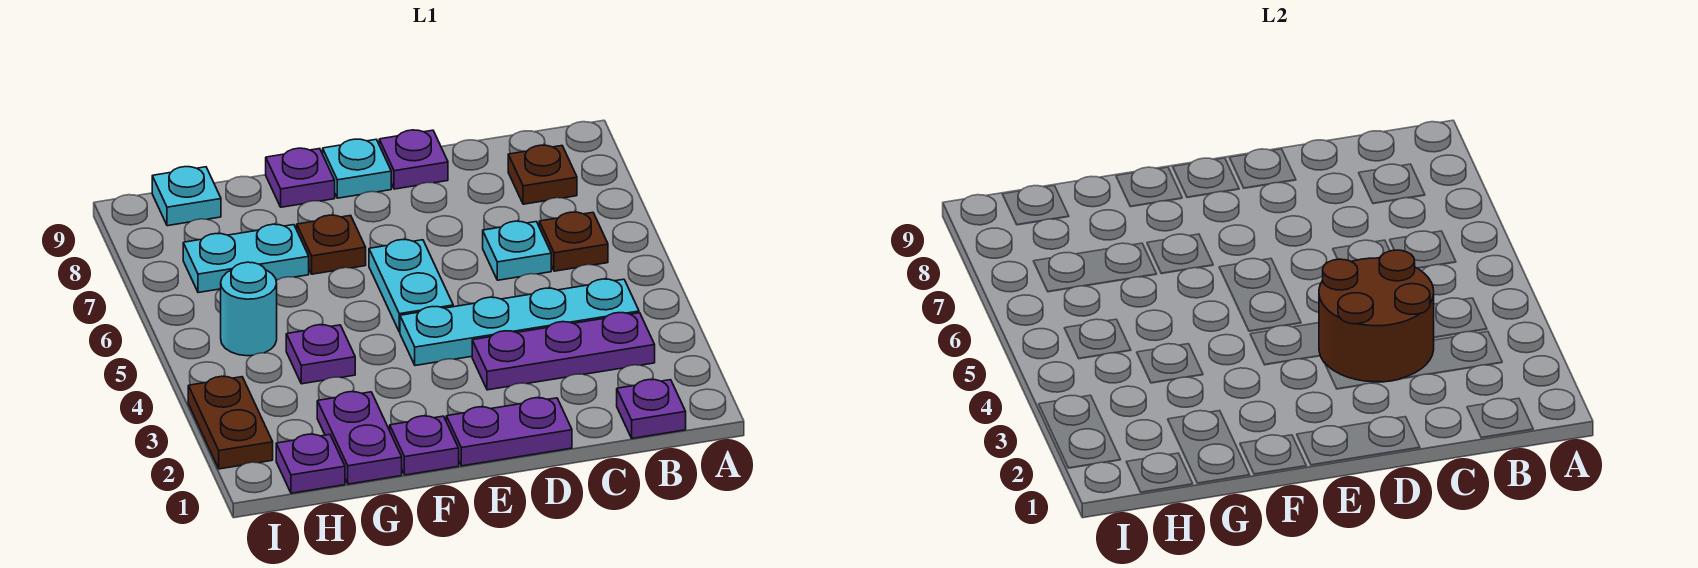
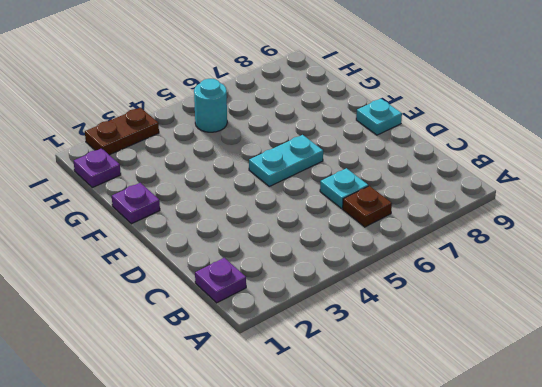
none -> purple 1x3 plate [472,313,655,390]
none -> cyan 1x4 plate [400,279,639,366]
none -> brown 1x1 plate [508,145,577,204]

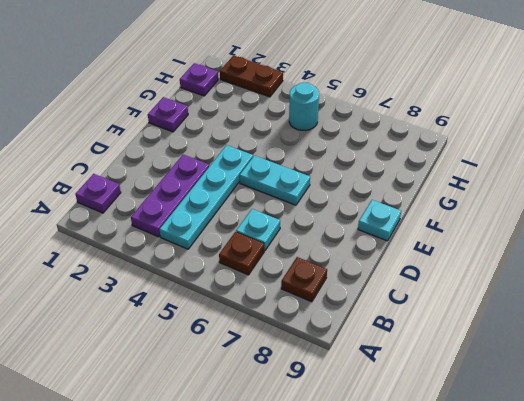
none -> purple 1x2 plate [446,398,572,466]
none -> purple 1x1 plate [379,130,448,189]
none -> brown 1x1 plate [297,215,366,274]

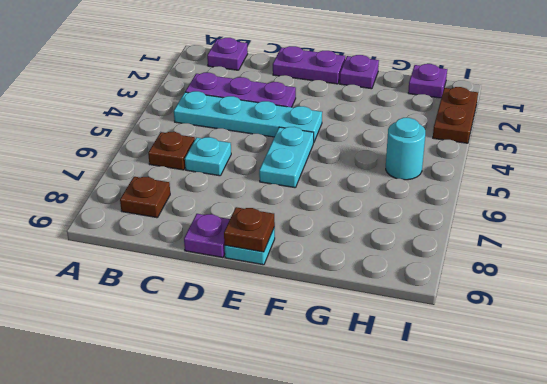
brown 1x1 plate [224,207,275,252] -> brown 1x1 plate moved to [297,215,366,274]
none -> purple 1x1 plate [266,148,335,207]
none -> purple 1x2 plate [317,392,402,484]
none -> purple 1x1 plate [286,325,355,384]

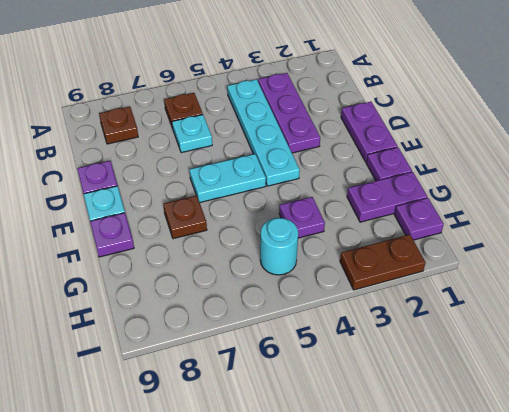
none -> purple 1x1 plate [617,379,686,438]
none -> cyan 1x2 plate [183,224,309,293]
none -> cyan 1x1 plate [152,167,221,226]

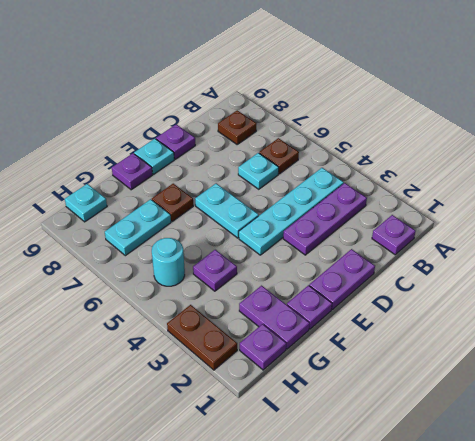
none -> brown 2x2 round brick [1319,250,1434,382]

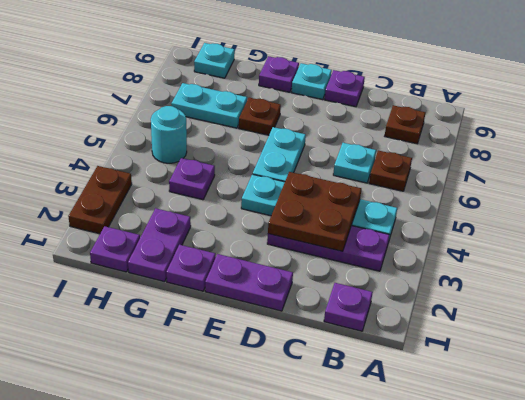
brown 2x2 plate [268,172,361,251] -> brown 2x2 round brick [1319,250,1434,382]

